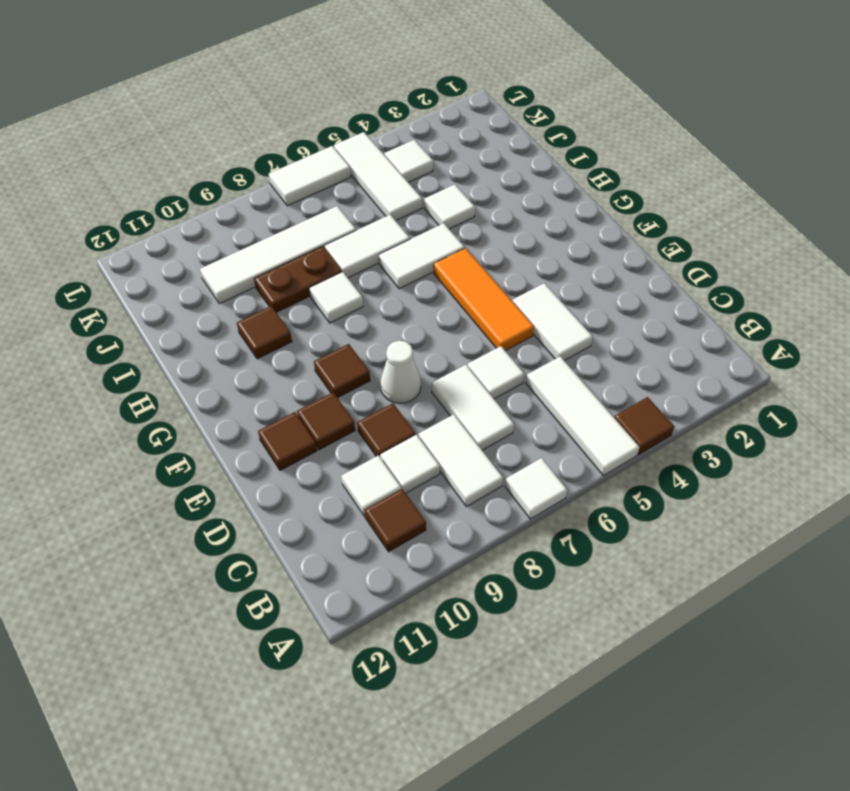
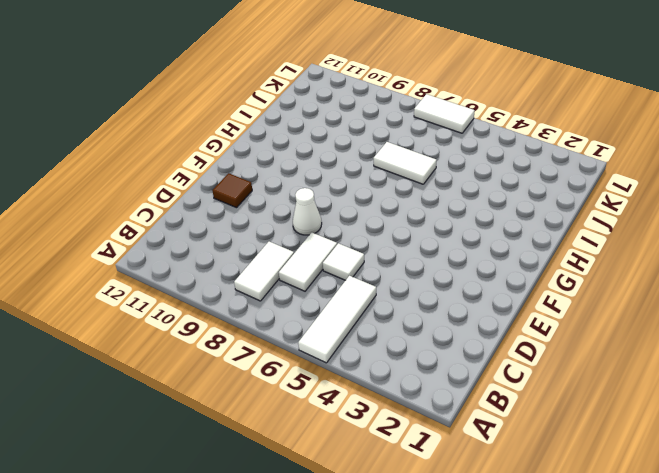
none -> brown 1x1 tile [614,397,674,455]
none -> white 1x1 tile [505,458,567,519]
none -> brown 1x1 tile [365,489,426,552]

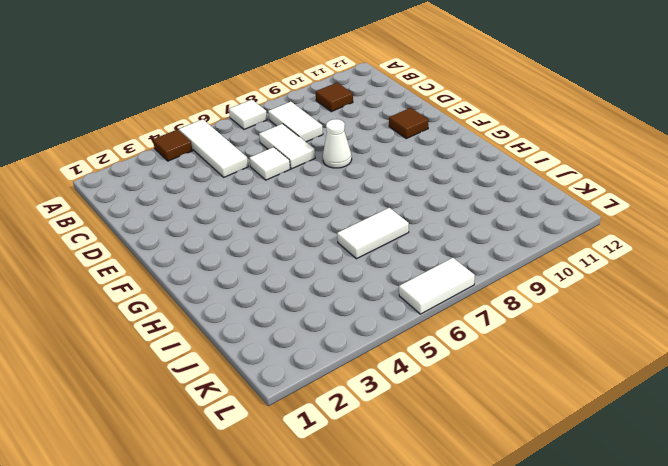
none -> white 1x1 tile [380,435,440,493]
none -> white 1x1 tile [341,455,401,516]
none -> white 1x2 tile [513,283,593,361]

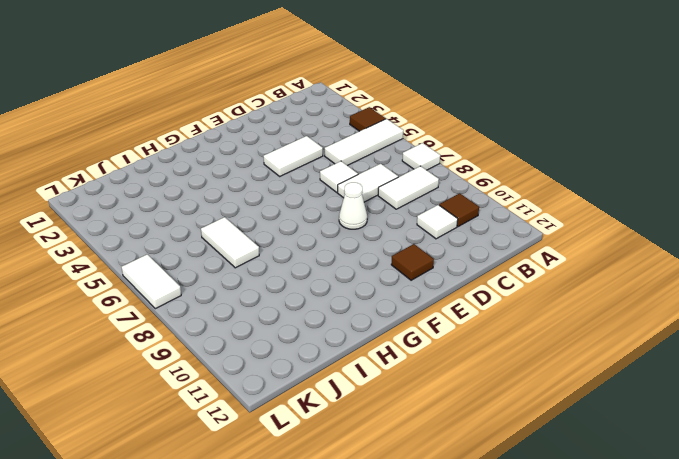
none -> white 1x1 tile [380,435,440,493]
none -> brown 1x1 tile [357,403,416,458]
none -> orange 1x3 tile [434,248,534,351]

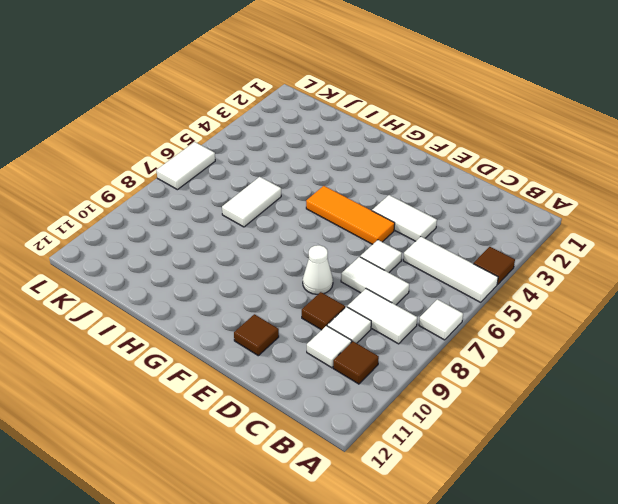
none -> brown 1x1 tile [297,392,355,450]
none -> brown 1x1 tile [314,344,370,398]
none -> white 1x2 tile [379,223,464,289]

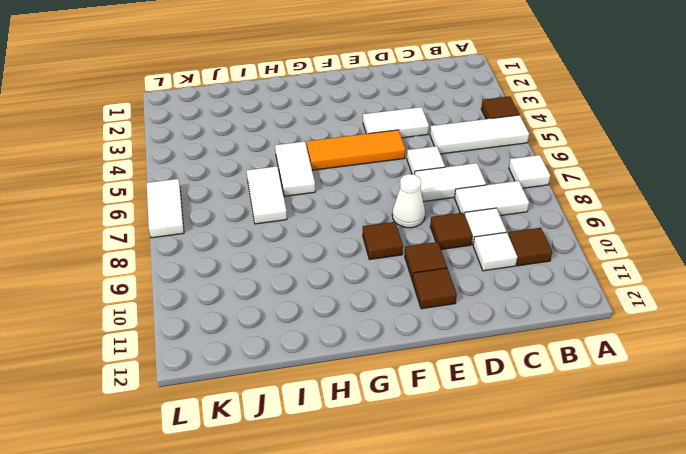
none -> white 1x1 tile [309,272,363,323]
none -> brown 1x1 tile [237,306,292,359]
none -> white 1x1 tile [424,184,475,229]

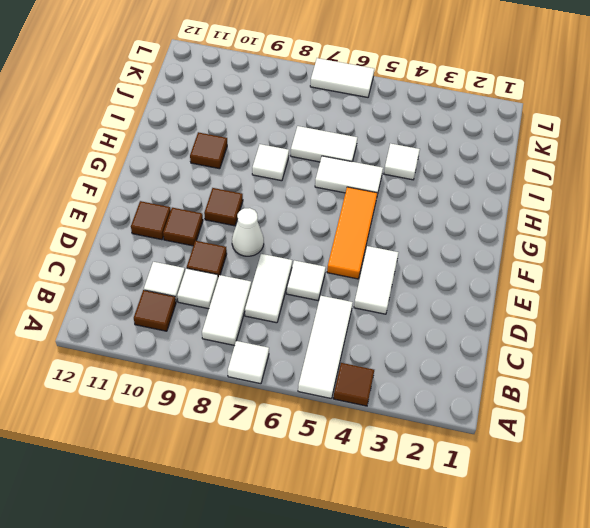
none -> brown 1x2 plate [254,246,342,312]
none -> white 1x3 tile [334,132,422,221]
none -> white 1x4 tile [200,206,356,304]

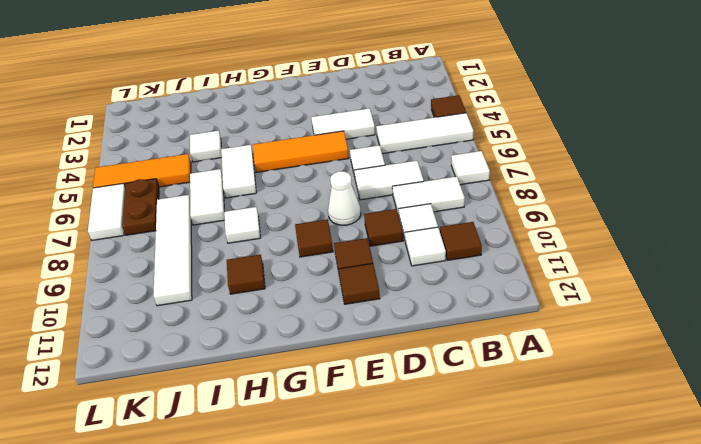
orange 1x3 tile [93,154,191,188] -> white 1x3 tile [334,132,422,221]
brown 1x2 plate [122,179,159,235] -> brown 1x2 plate moved to [254,246,342,312]
none -> white 1x1 tile [384,140,433,182]

